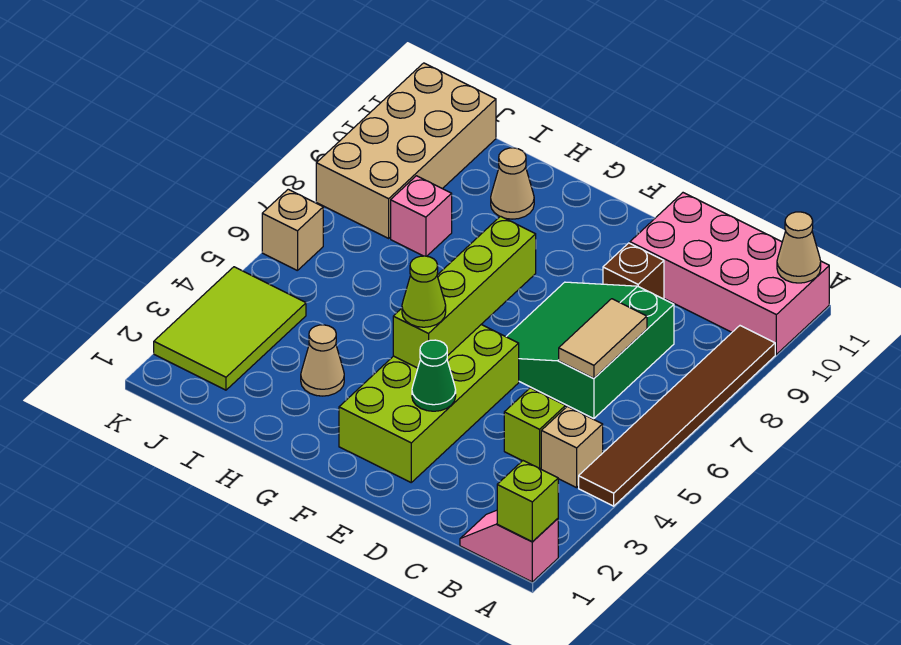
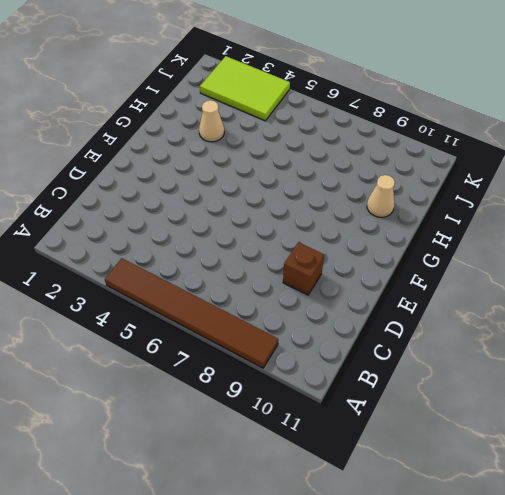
none -> pink 1x2 slope [460,510,558,582]
none -> pink 2x4 brick [630,193,829,354]
none -> tan 1x1 brick [541,406,603,488]

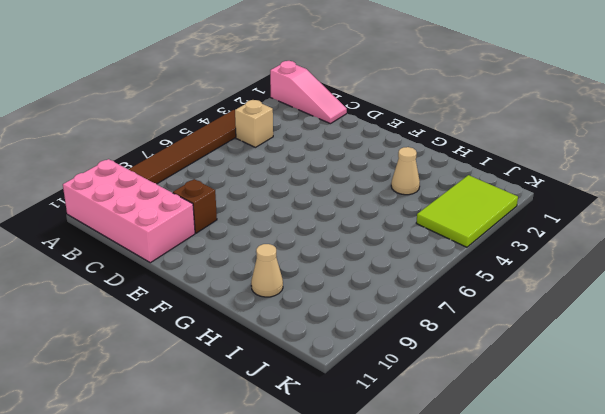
pink 1x3 slope [270,61,347,124] -> pink 1x2 slope [460,510,558,582]
none -> lime 1x1 brick [504,388,565,469]
none -> green 3x3 slope [506,282,674,419]
none -> lime 2x4 brick [339,325,519,482]

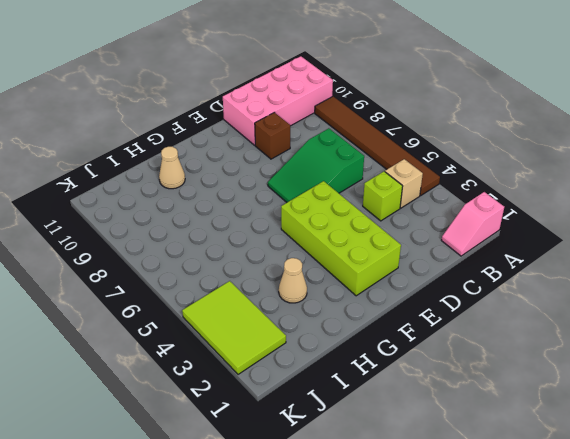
green 2x3 slope [268,128,364,202] -> green 3x3 slope [506,282,674,419]
none -> pink 1x1 brick [391,176,452,256]
none -> tan 2x4 brick [316,63,496,238]
none -> tan 1x1 brick [262,189,323,271]

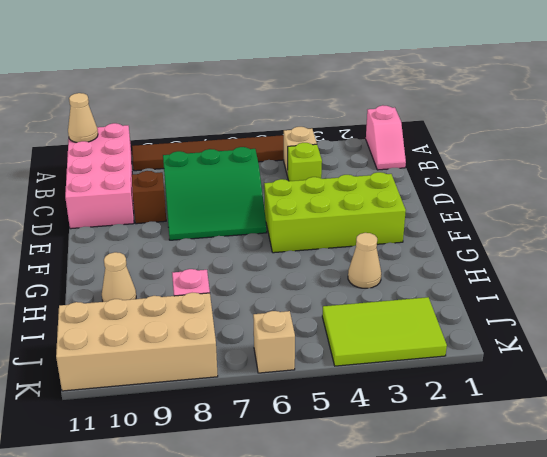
none -> lime 1x1 brick [497,461,558,542]
none -> tan 1x2 tile [559,299,647,378]
none -> green 1x1 cone [412,340,456,411]

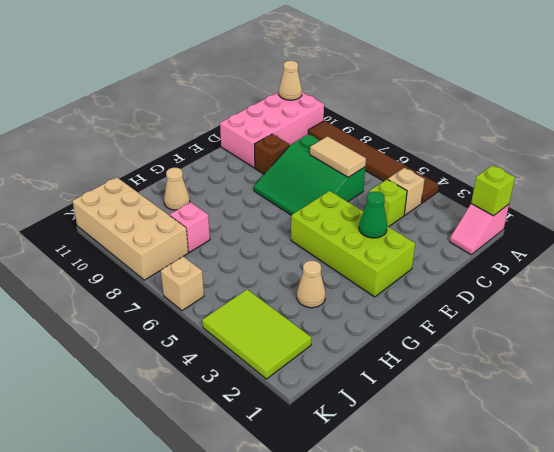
none -> lime 1x4 brick [393,216,536,368]
none -> lime 1x1 cone [402,256,446,327]

